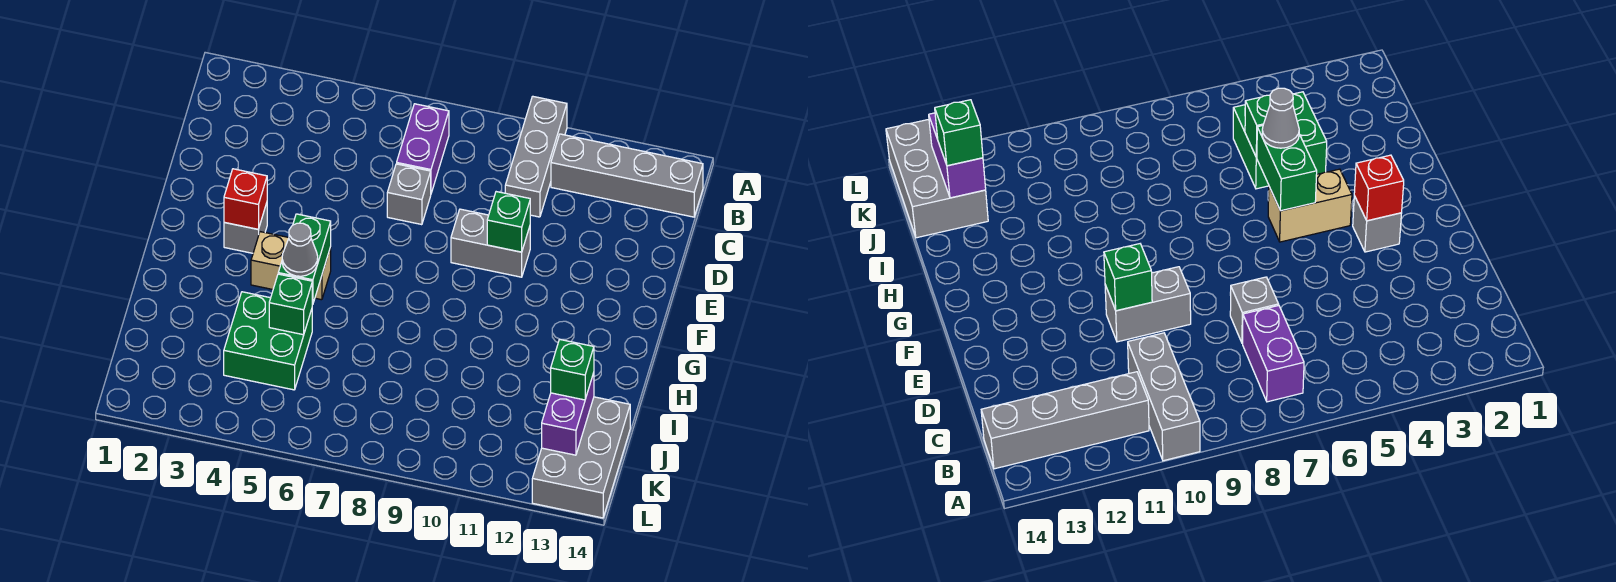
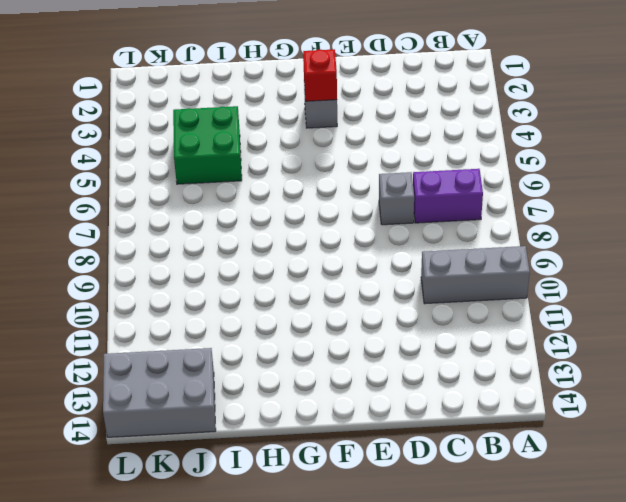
none -> grey 1x4 brick [551,134,703,217]
none -> grey 1x2 brick [451,209,530,277]
none -> tan 1x2 brick [251,232,331,300]

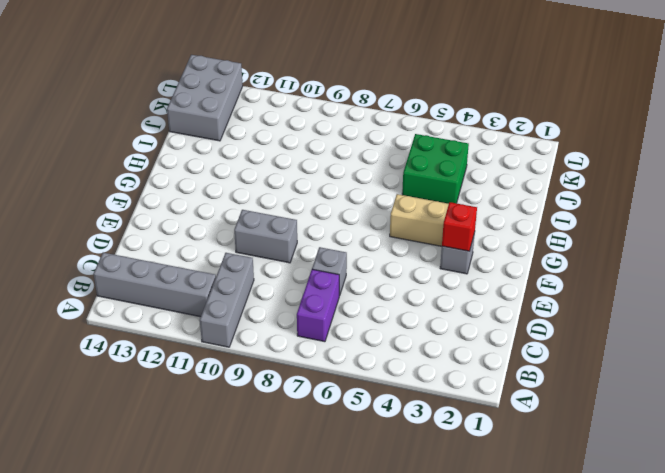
none -> green 1x1 brick [487,192,530,252]
none -> green 1x2 brick [278,214,331,305]
none -> green 1x1 brick [269,274,312,335]

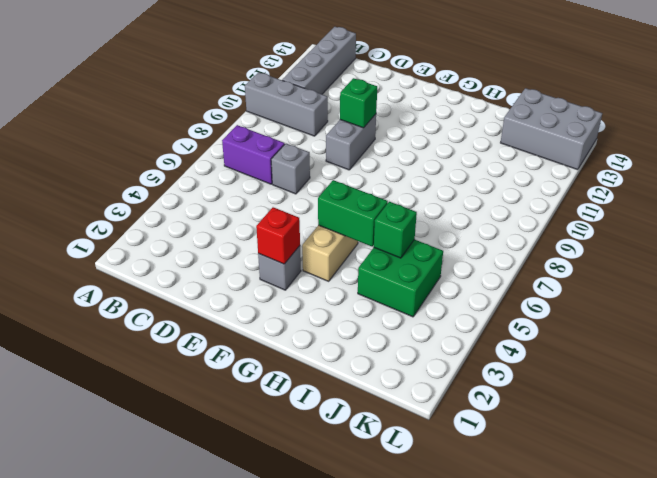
none -> purple 1x2 brick [542,373,594,455]
none -> grey 1x1 cone [282,223,318,276]
none -> green 1x1 brick [551,339,594,400]

